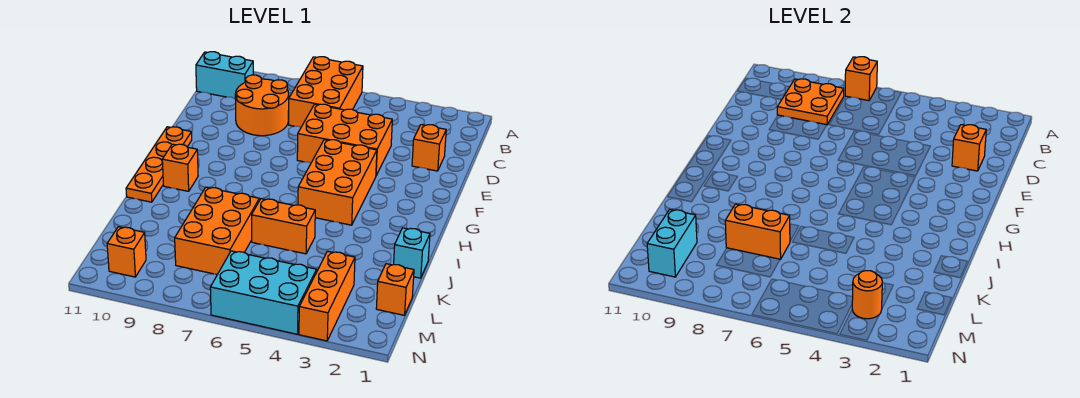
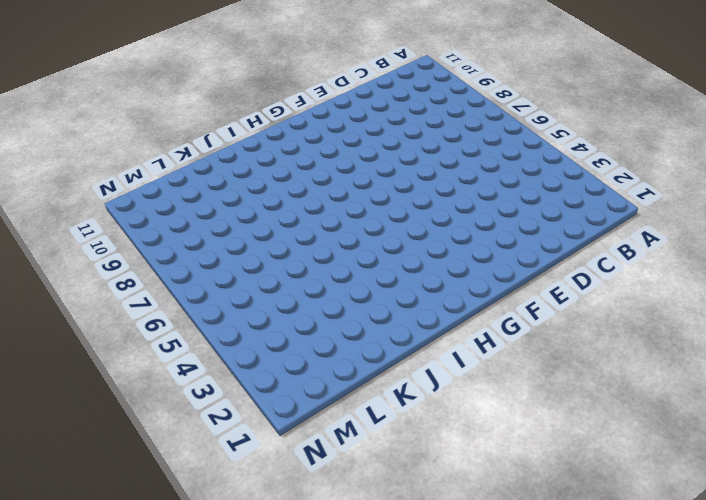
none -> orange 2x3 brick [289,57,363,127]
none -> cyan 1x2 brick [196,52,253,98]
none -> orange 2x2 round brick [235,75,289,136]

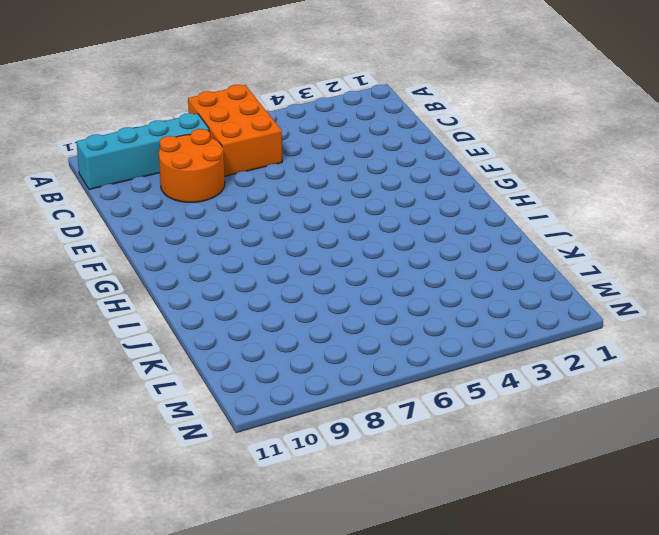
cyan 1x4 brick [76,113,209,190] -> cyan 1x2 brick [196,52,253,98]
none -> orange 1x1 brick [412,125,446,171]
none -> orange 2x3 brick [297,104,392,175]
none -> orange 2x3 brick [298,140,377,225]

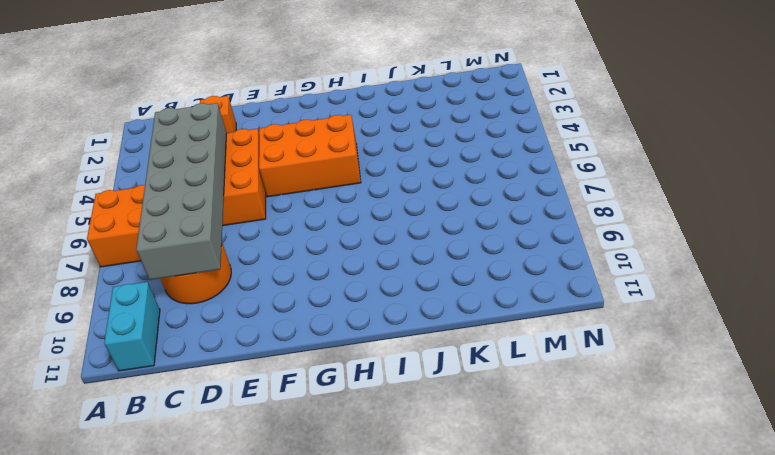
grey 2x6 brick [136,103,227,280] -> orange 2x2 plate [777,79,844,125]
none -> orange 1x4 plate [126,127,192,202]
none -> orange 1x1 brick [162,144,198,191]
none -> cyan 1x1 brick [394,228,430,278]

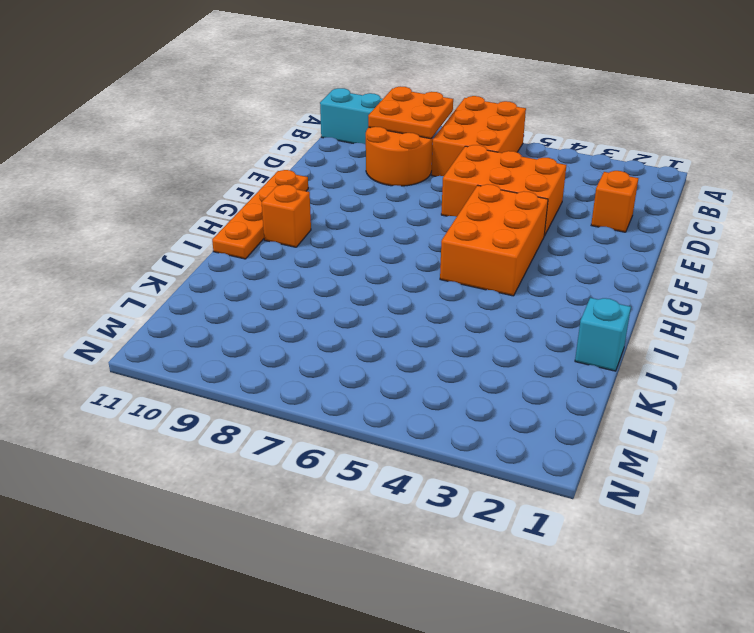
none -> orange 1x2 brick [252,199,315,254]
none -> orange 2x3 brick [175,187,259,275]
none -> orange 1x1 brick [376,264,414,315]

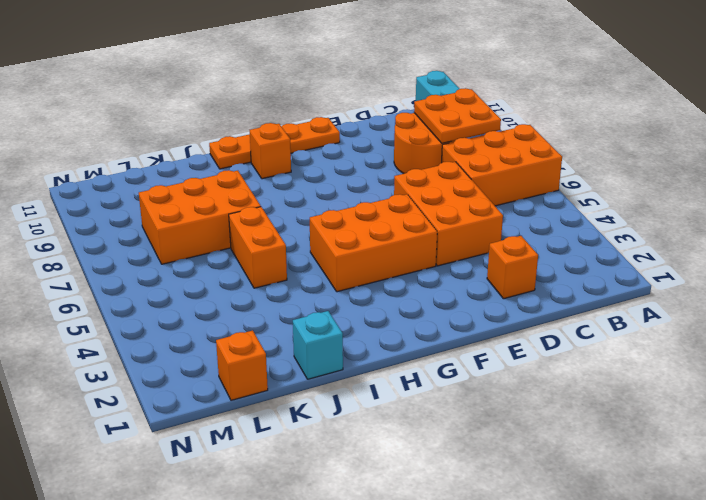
none -> orange 1x3 brick [299,251,355,341]
none -> cyan 2x3 brick [210,251,317,334]
none -> orange 1x1 brick [107,227,146,277]

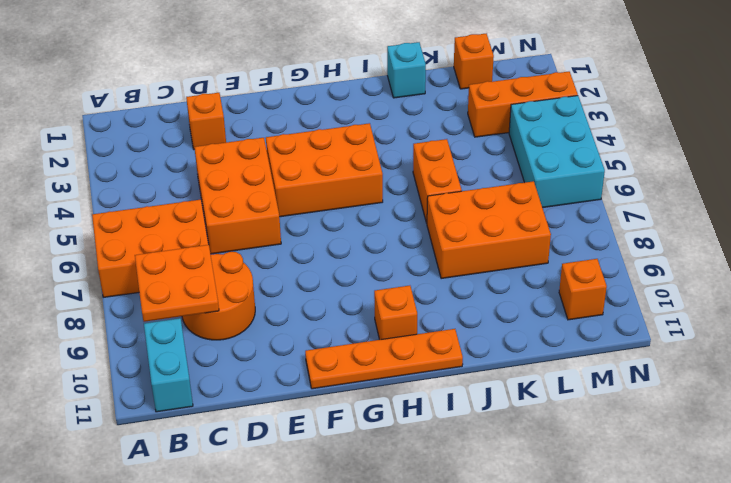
none -> orange 1x1 brick [845,57,877,101]
none -> orange 1x1 brick [952,125,986,171]
none -> orange 1x2 brick [725,204,790,259]

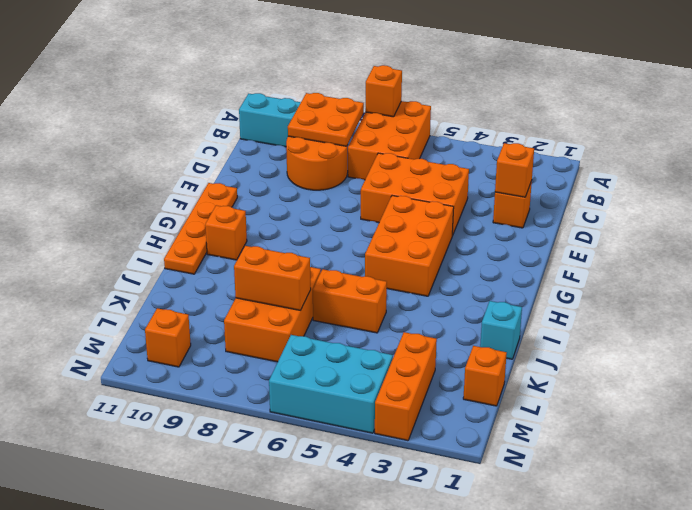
none -> cyan 1x2 brick [647,210,697,277]
none -> orange 1x1 round brick [852,271,882,319]

